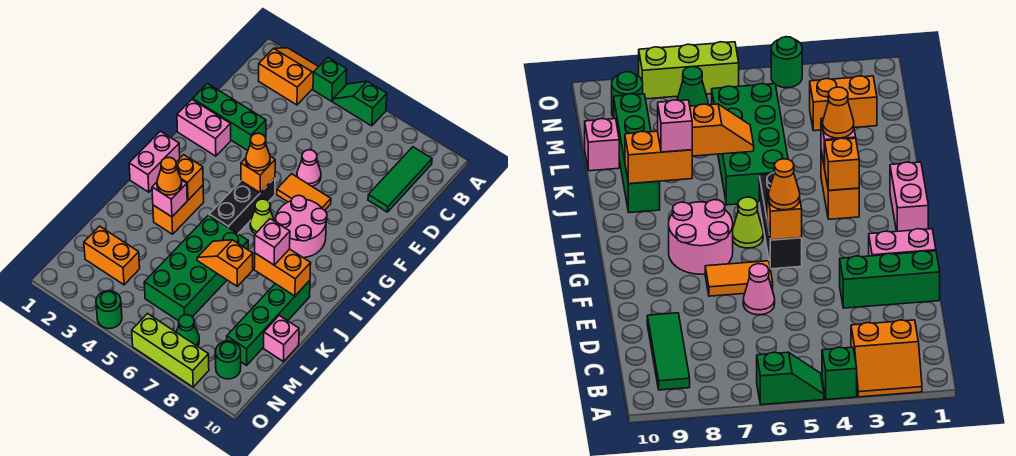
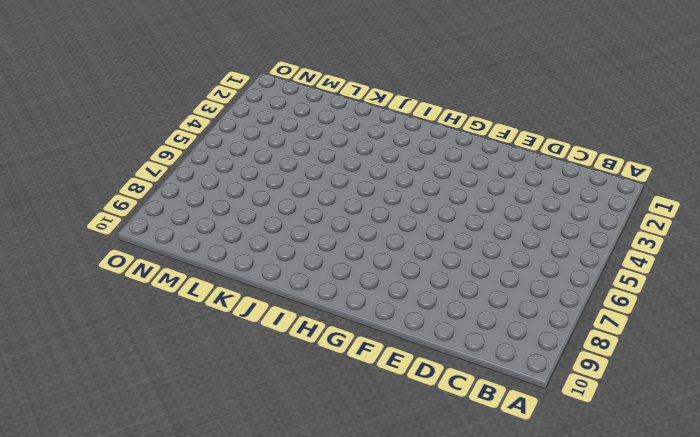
none -> orange 2x2 slope [259,48,318,105]
none -> green 1x1 brick [313,58,347,101]
none -> green 1x2 slope [333,81,387,126]

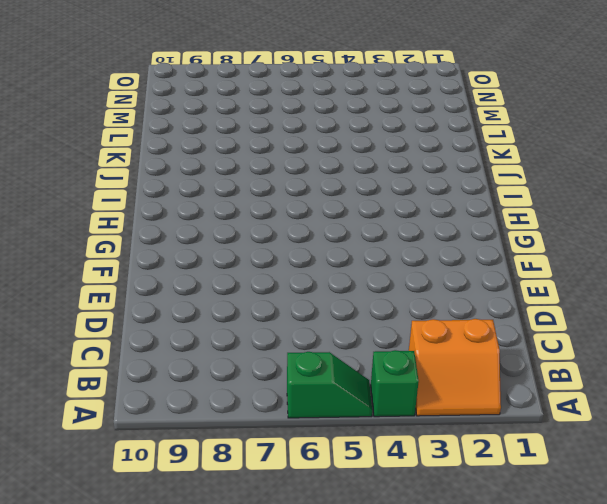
none -> green 1x3 tile [368,147,432,212]
none -> green 1x3 brick [193,84,266,151]
none -> pink 1x1 cone [297,150,321,186]

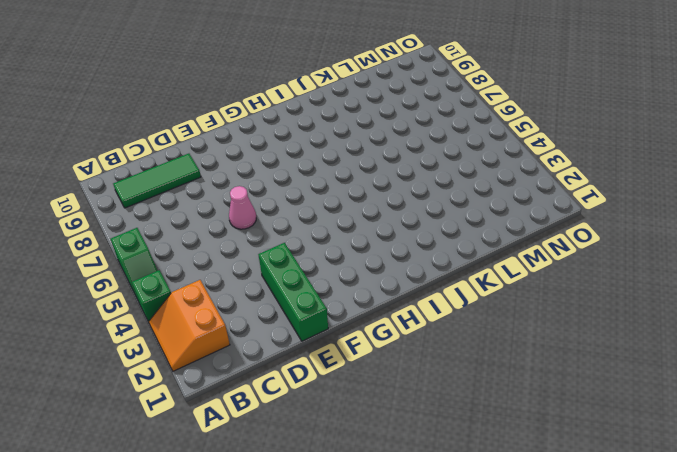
none -> pink 1x2 brick [177,99,231,156]
none -> orange 1x2 tile [277,174,331,210]
none -> black 1x3 brick [209,178,275,233]

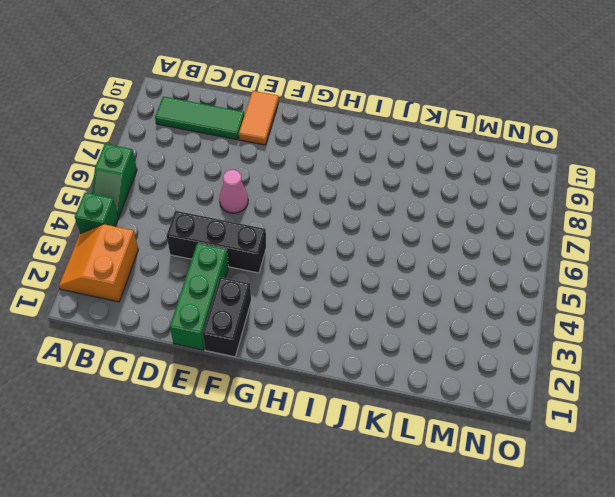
black 1x3 brick [167,211,266,273] -> black 1x3 brick moved to [209,178,275,233]
orange 1x2 tile [239,91,279,145] -> orange 1x2 tile moved to [277,174,331,210]
black 1x2 brick [203,277,251,357] -> pink 1x2 brick [177,99,231,156]
none -> pink 2x2 round brick [275,195,327,258]
none -> pink 1x2 brick [129,131,180,192]
none -> lime 1x1 cone [250,199,274,234]

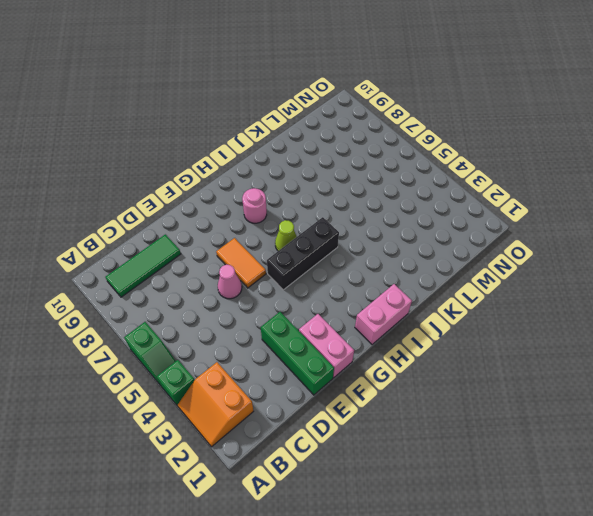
pink 1x1 round brick [242,188,267,223] -> pink 2x2 round brick [275,195,327,258]
none -> orange 1x2 brick [153,185,204,234]
none -> green 2x4 brick [144,215,248,321]
none -> green 1x4 brick [227,281,310,365]

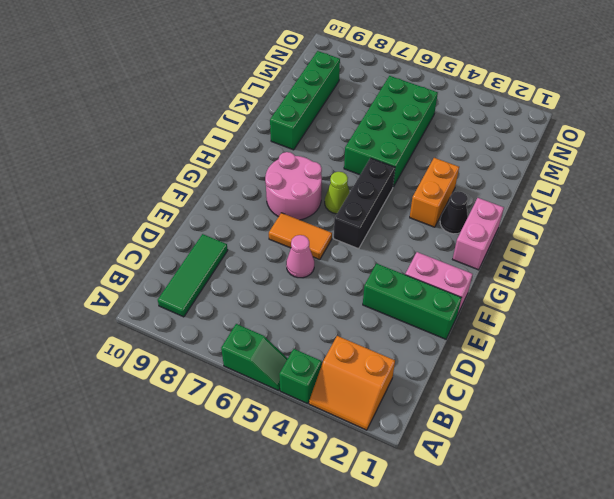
black 1x1 cone [440,191,468,234] -> none
none -> pink 1x1 brick [264,315,299,362]
none -> orange 1x2 brick [84,226,140,285]
none -> green 1x1 cone [176,315,199,346]

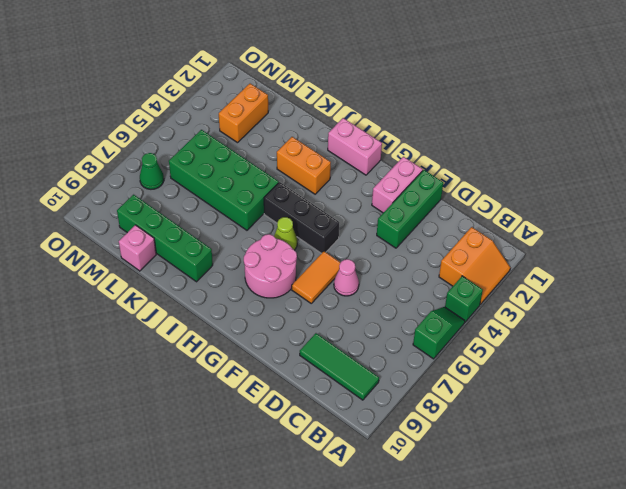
none -> green 1x1 round brick [215,341,241,379]
none -> green 1x1 round brick [96,291,122,329]
none -> lime 1x3 brick [132,314,209,387]

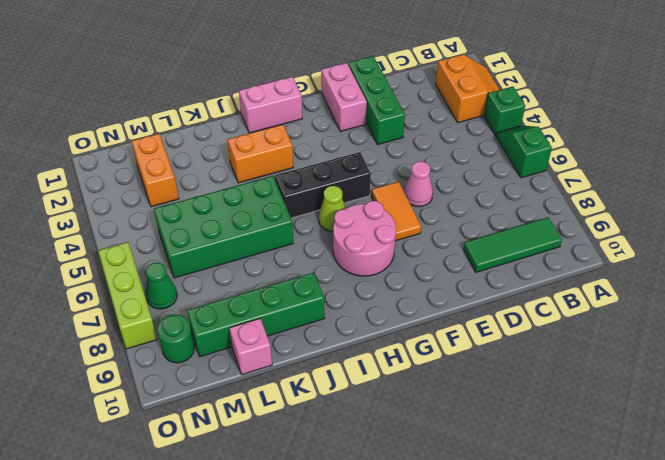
none -> green 1x1 round brick [96,291,122,329]
none -> orange 1x1 brick [241,156,275,193]
none -> orange 1x1 brick [176,155,203,200]

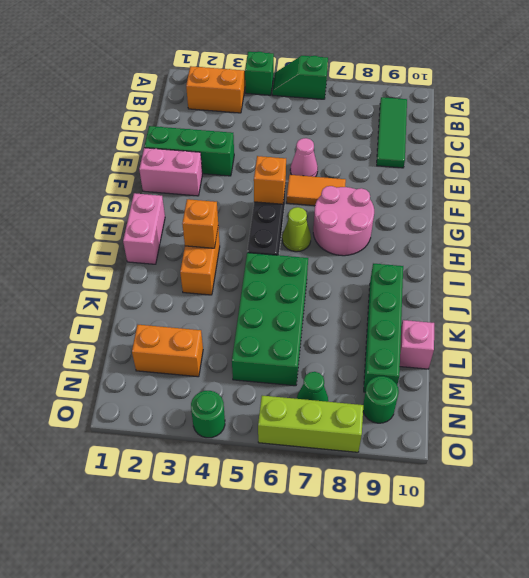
none -> pink 1x1 brick [152,180,187,217]
none -> orange 1x2 brick [254,249,311,296]
none -> orange 1x2 slope [197,240,253,286]

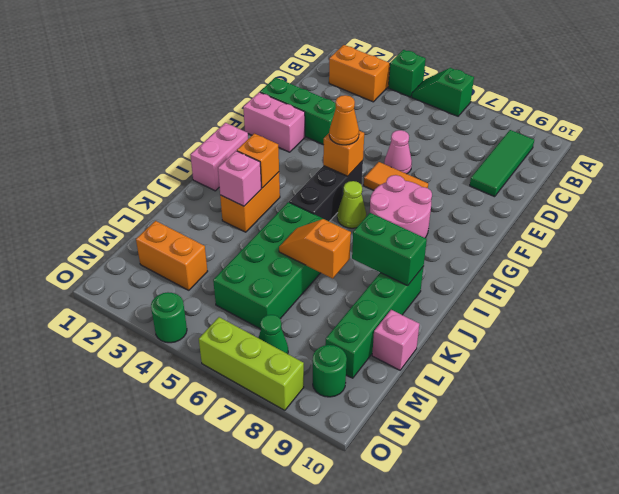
green 1x2 brick [352,213,427,285] -> orange 1x2 brick [254,249,311,296]
none -> orange 1x1 cone [157,157,182,195]
none -> pink 1x1 brick [255,219,290,265]

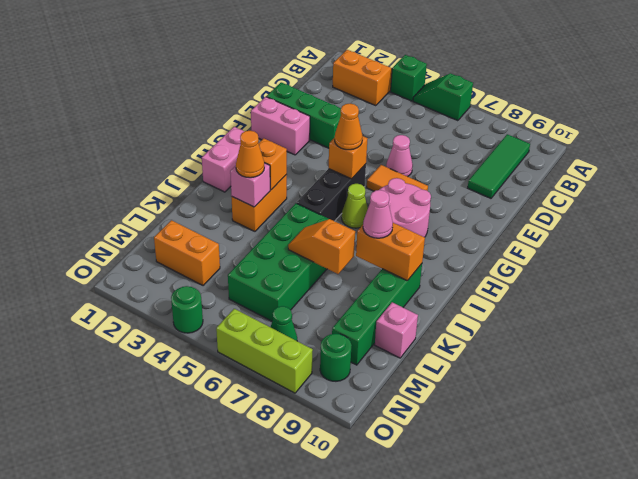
pink 1x1 cone [363,190,393,238] -> pink 1x1 brick [255,219,290,265]

